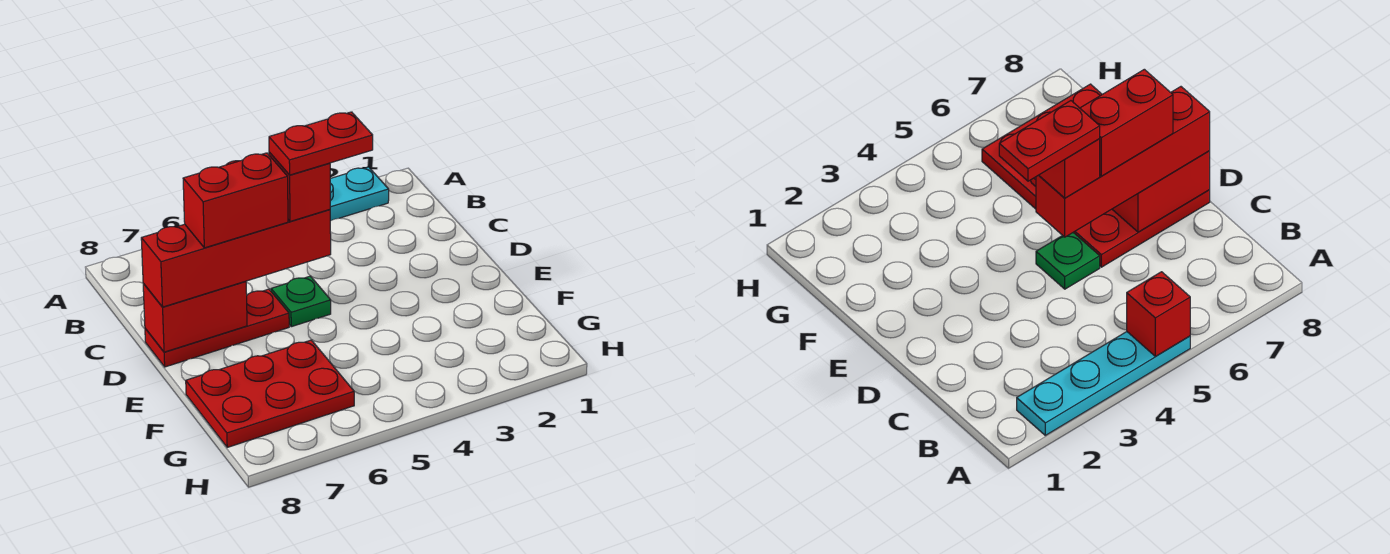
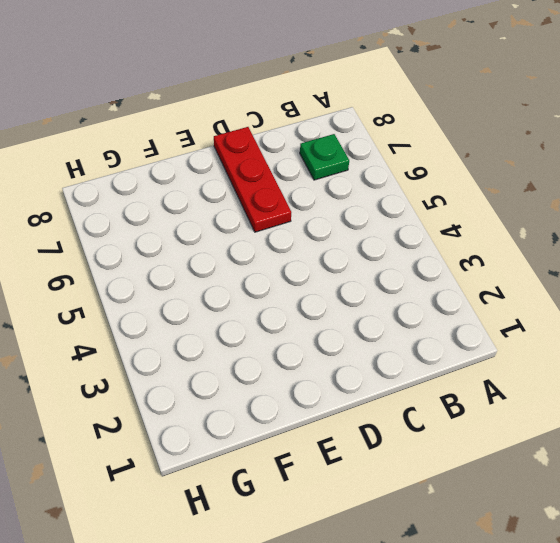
green 1x1 plate [300,134,349,180] -> green 1x1 plate moved to [271,276,331,327]
none -> cyan 1x4 plate [330,167,389,221]
none -> red 2x3 plate [186,340,354,447]

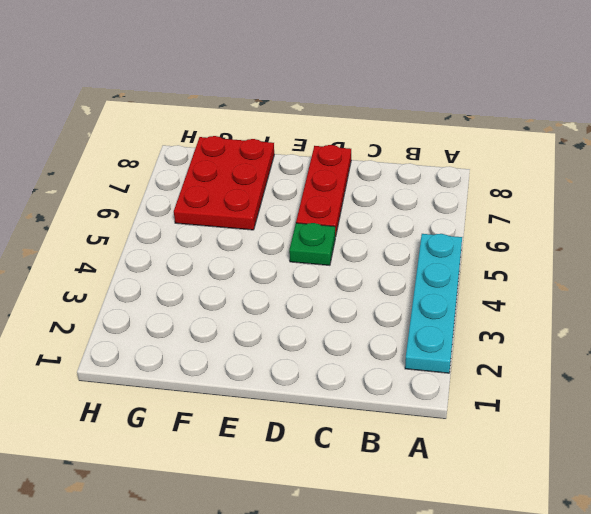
none -> red 1x1 brick [1127,272,1190,356]
none -> red 1x2 brick [143,281,247,352]

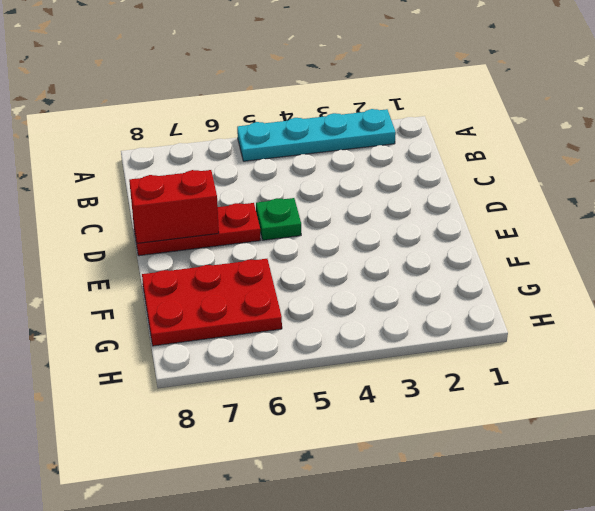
none -> red 1x1 brick [1127,272,1190,356]
none -> red 1x4 brick [141,210,331,307]

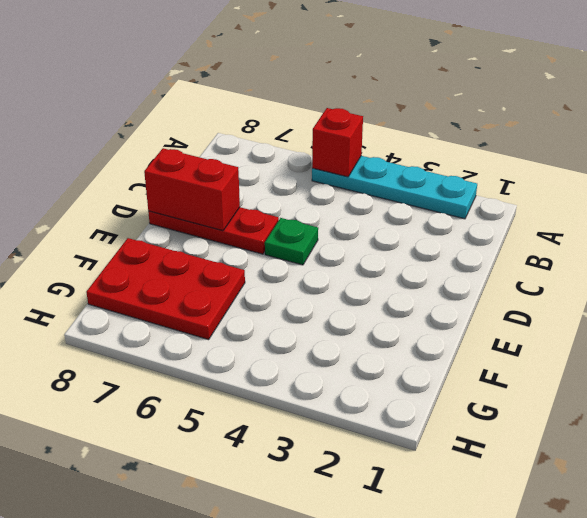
none -> red 1x4 brick [141,210,331,307]
none -> red 1x1 brick [269,152,330,222]

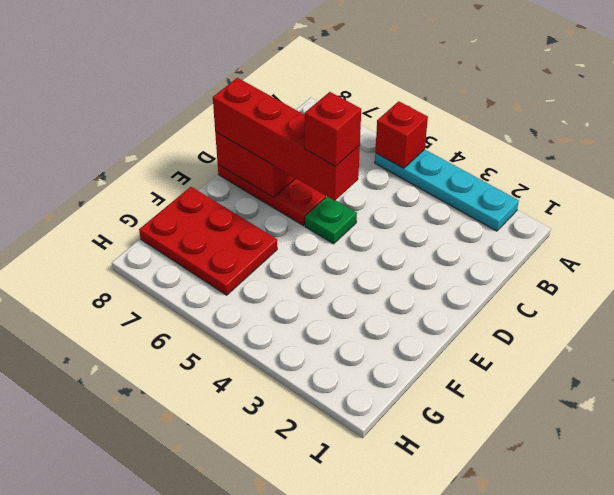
none -> red 1x2 brick [183,153,288,248]
none -> red 1x2 plate [269,112,373,175]

